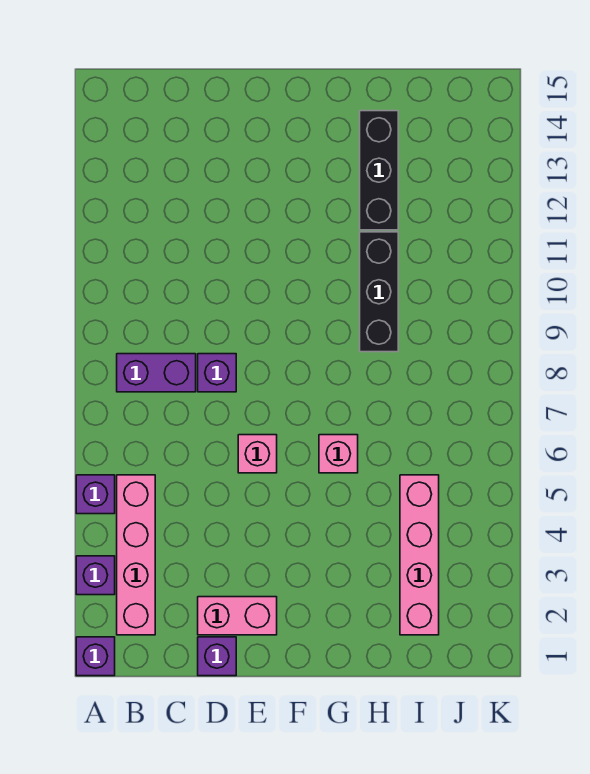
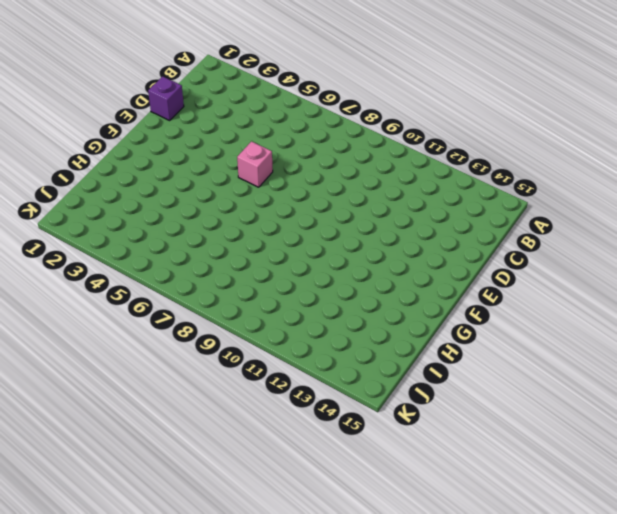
none -> purple 1x1 brick [76,637,115,676]
none -> purple 1x1 brick [76,556,115,595]
none -> purple 1x1 brick [76,475,115,514]

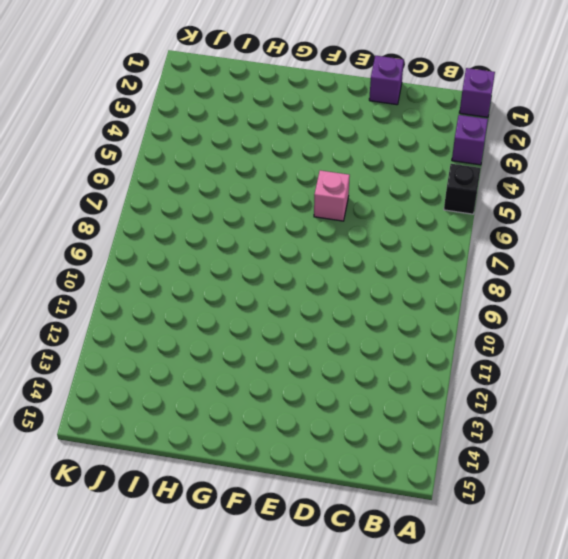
black 1x1 brick [444,164,481,214] -> purple 1x1 brick [76,475,115,514]
none -> pink 1x4 brick [117,475,155,635]
none -> purple 1x2 brick [117,354,196,392]
none -> pink 1x2 brick [198,597,277,635]

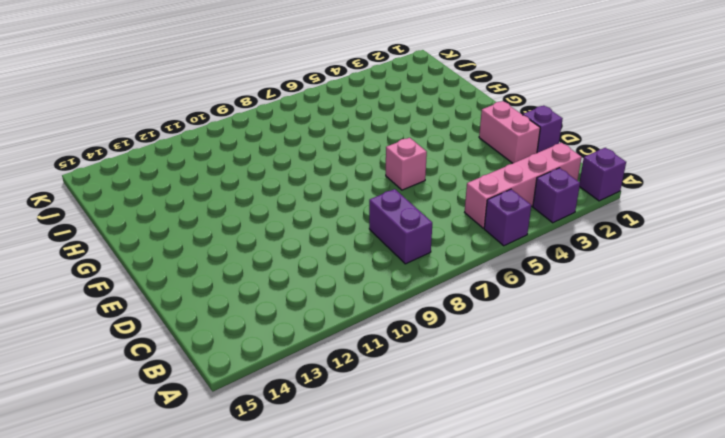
none -> purple 1x1 brick [198,354,236,392]
none -> pink 1x1 brick [319,435,358,473]
none -> black 1x3 brick [360,232,398,352]

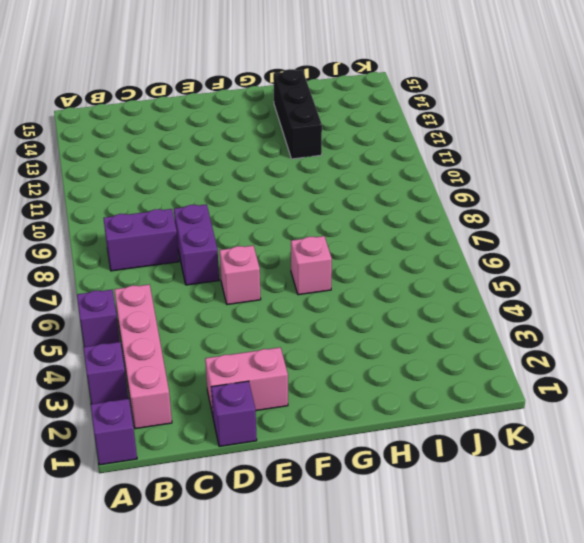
purple 1x2 brick [174,204,219,285] -> purple 1x1 brick [198,354,236,392]
none -> black 1x3 brick [360,232,398,352]
none -> pink 1x4 brick [400,475,439,635]

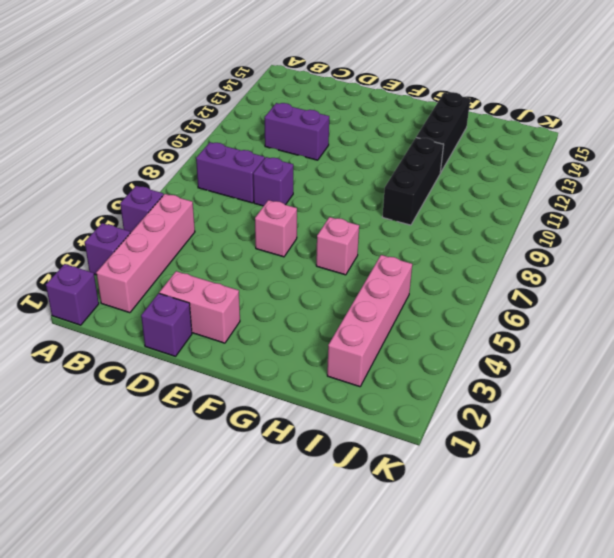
purple 1x2 brick [265,103,329,160] -> none

